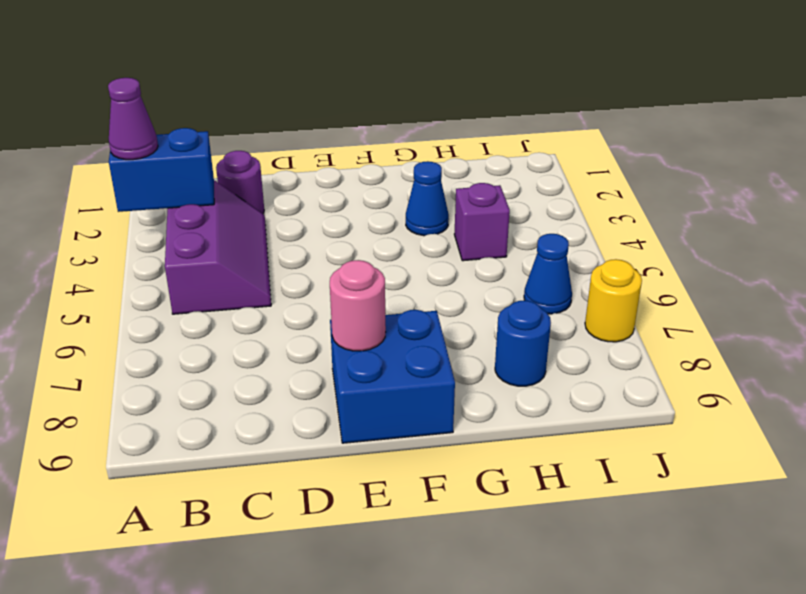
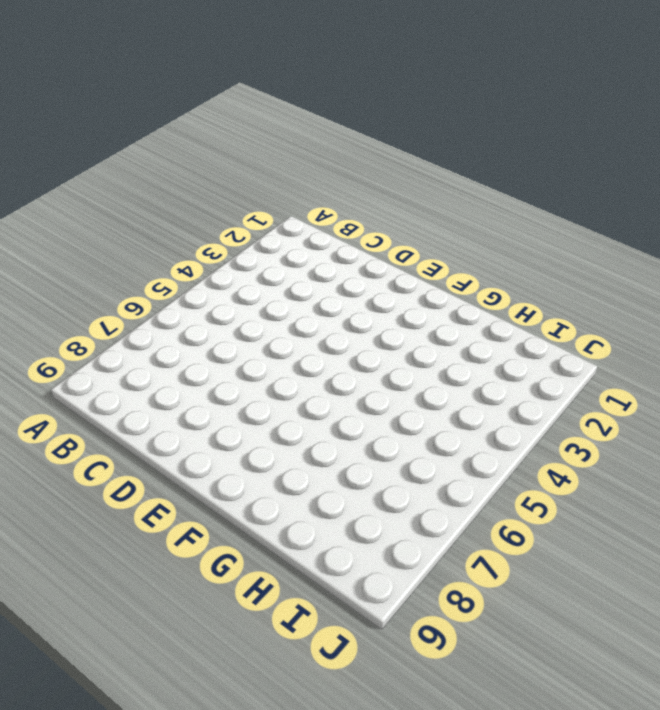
none -> purple 2x3 slope [165,181,271,314]
none -> purple 1x1 round brick [216,151,264,214]

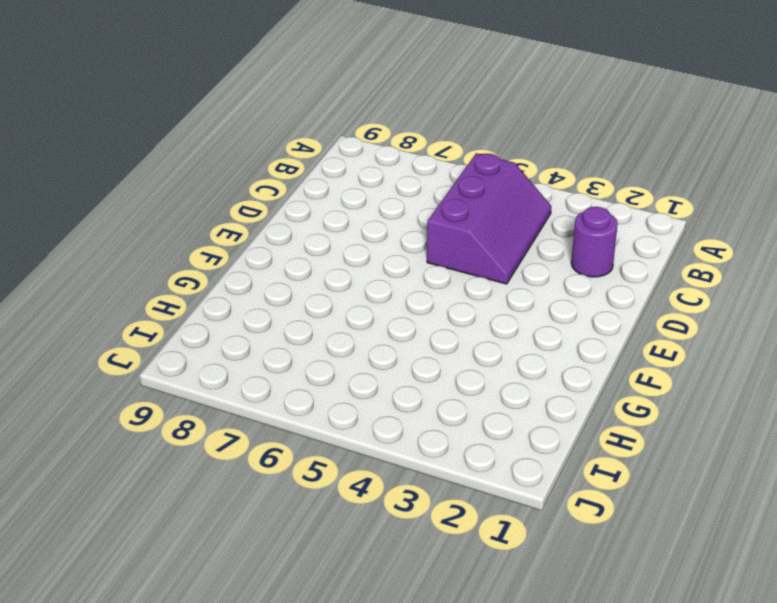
purple 2x3 slope [427,153,551,284] -> purple 2x3 slope turned to [165,181,271,314]
none -> blue 2x2 brick [330,310,455,443]
none -> blue 1x1 cone [406,161,449,236]

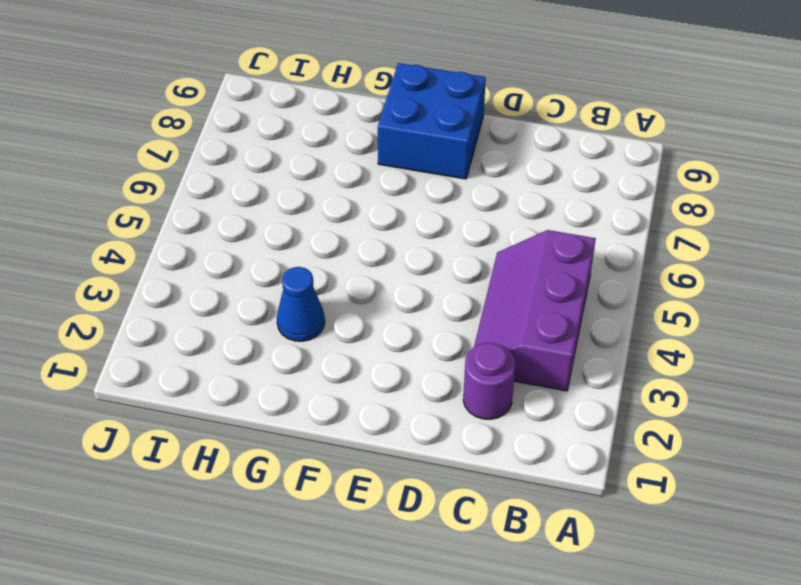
none -> purple 1x1 brick [454,183,510,261]
none -> blue 1x1 round brick [495,300,551,386]

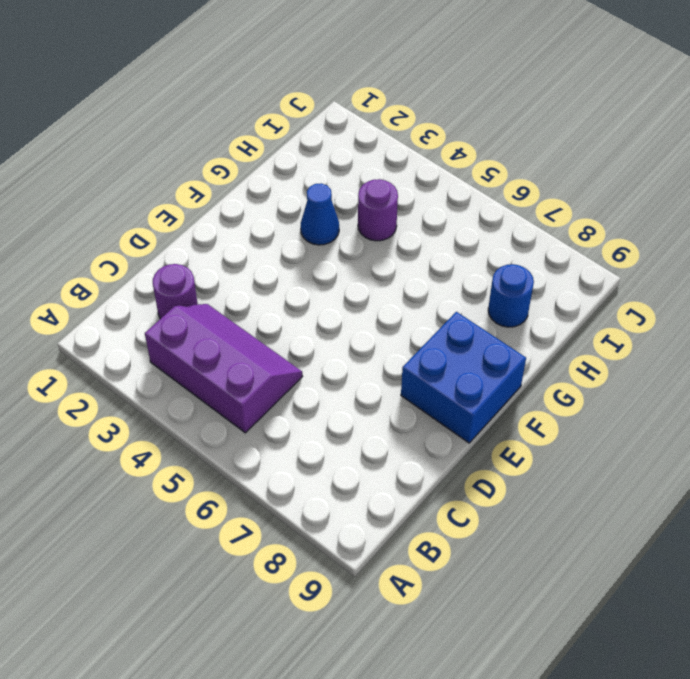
purple 1x1 round brick [358,179,398,241] -> purple 1x1 brick [454,183,510,261]
none -> blue 1x1 cone [524,234,572,314]
none -> yellow 1x1 round brick [585,259,642,342]

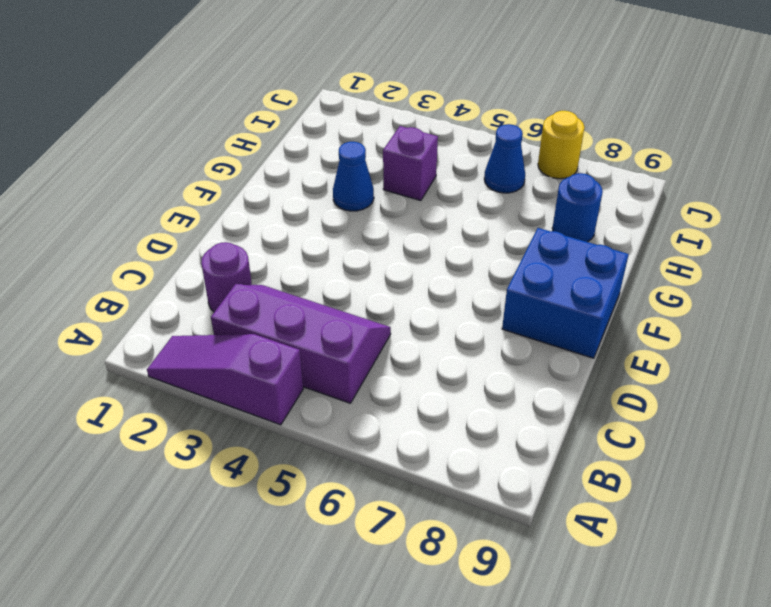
purple 1x3 slope [147,334,303,425] -> none
none -> blue 1x2 brick [109,128,214,212]
none -> pink 1x1 round brick [330,260,386,351]

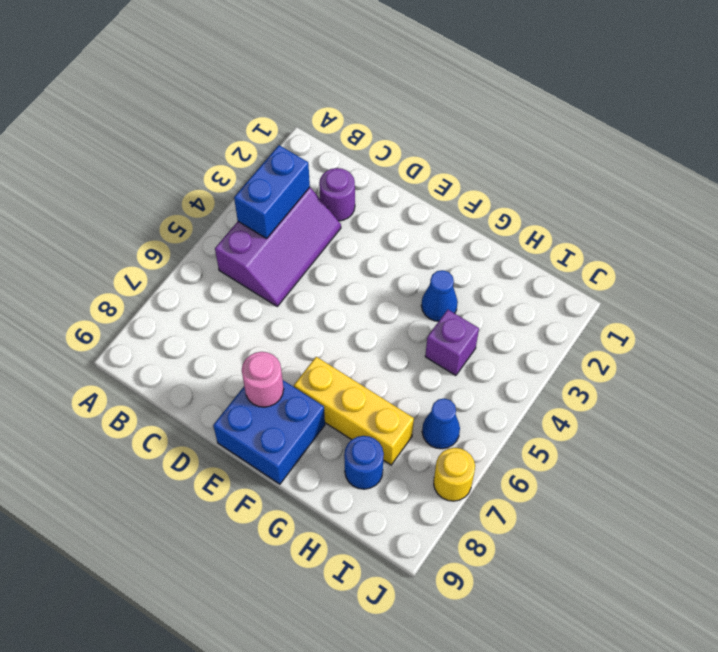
blue 1x2 brick [234,145,310,238] -> blue 1x2 brick turned to [109,128,214,212]
yellow 1x3 brick [294,357,414,465] -> none
none -> purple 1x1 cone [108,78,158,160]

